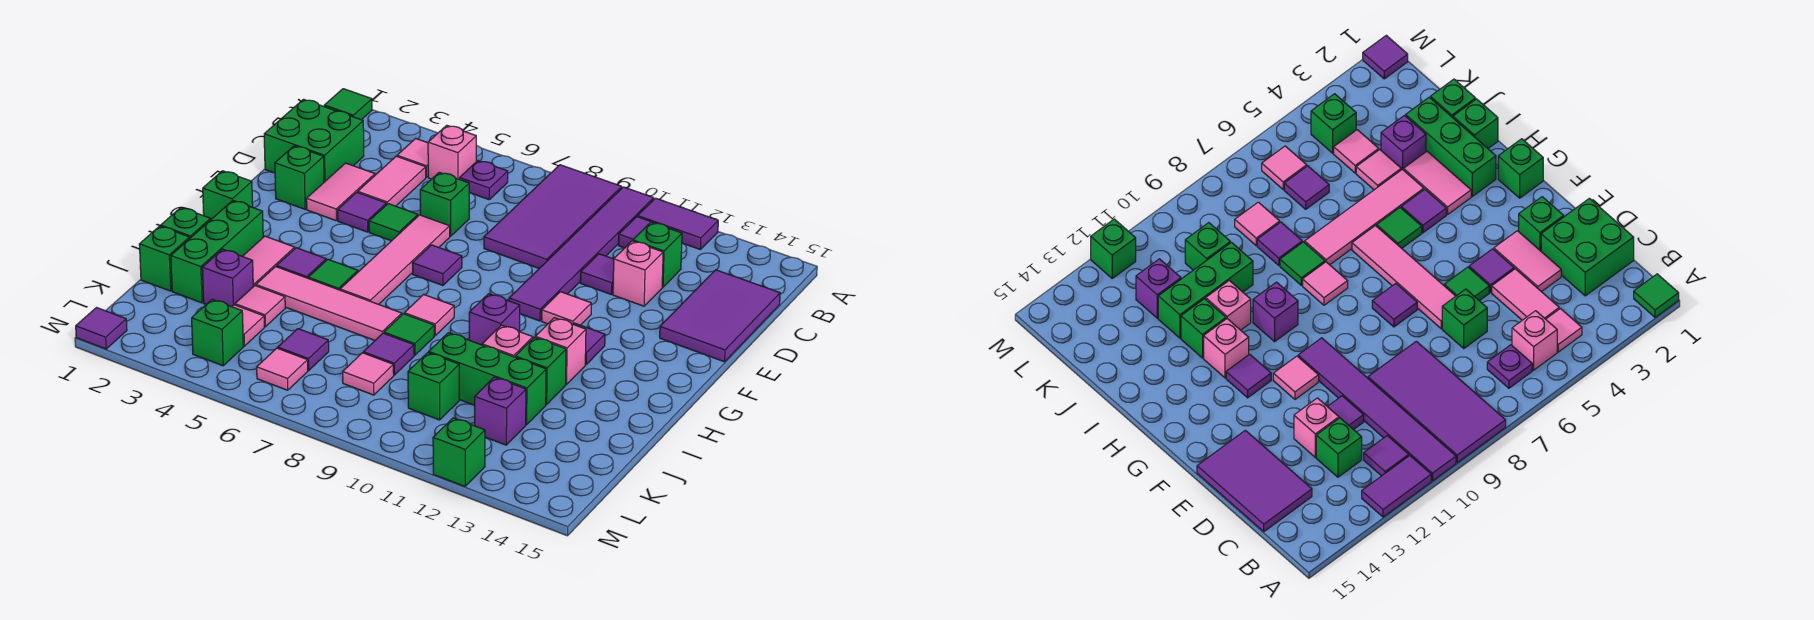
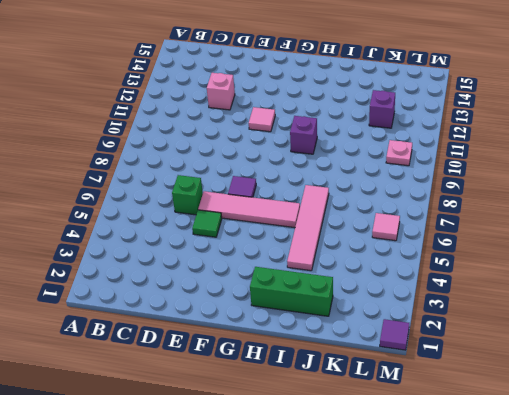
pink 1x1 plate [386,140,412,166] -> none
none -> green 1x1 tile [324,89,372,120]
none -> purple 2x4 tile [484,165,622,268]
none -> purple 1x6 tile [509,187,654,321]
none -> purple 1x2 tile [638,198,718,249]

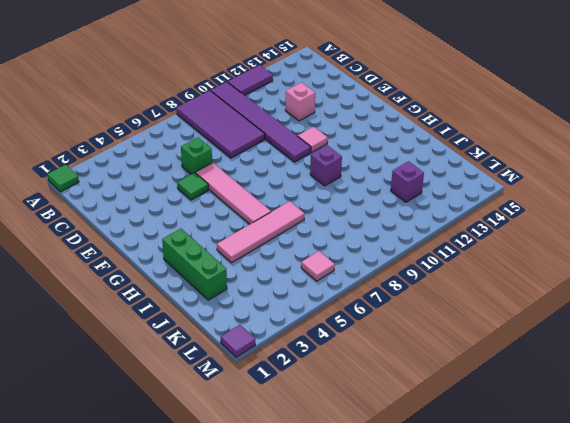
none -> pink 1x1 tile [397,138,428,177]
none -> pink 1x1 brick [428,125,476,179]
none -> purple 1x1 plate [460,161,508,200]
none -> purple 1x1 tile [619,217,656,248]

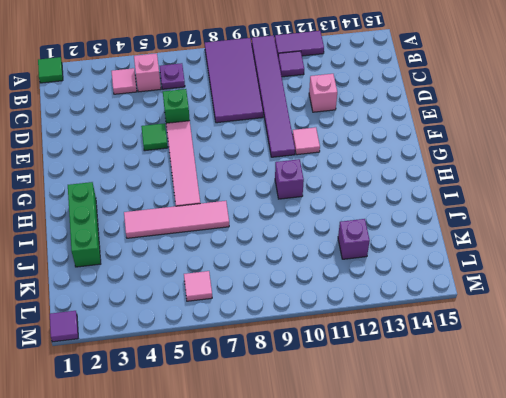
none -> green 2x2 brick [264,99,364,182]
none -> pink 1x2 tile [358,156,426,206]
none -> green 1x1 brick [633,222,682,287]
none -> purple 2x3 tile [660,270,780,362]

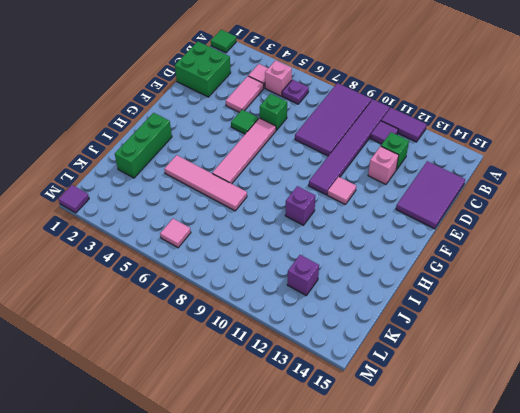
none -> pink 1x2 tile [306,163,375,221]
none -> purple 1x1 tile [580,254,614,294]
none -> green 1x1 brick [275,146,324,209]
none -> purple 1x1 tile [338,192,387,232]

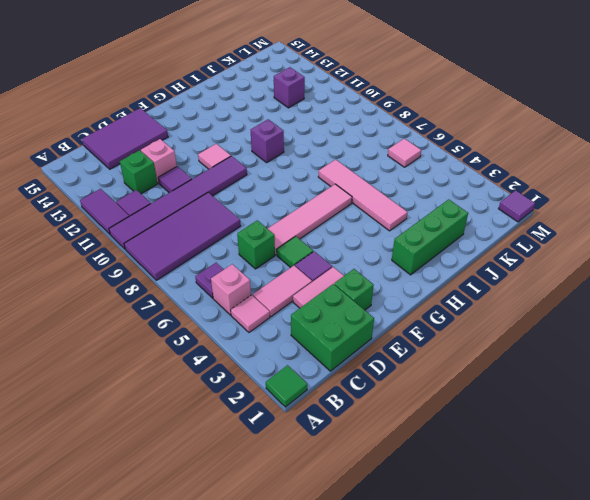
none -> purple 1x1 tile [412,245,462,286]
none -> green 1x1 brick [203,171,253,219]
none -> purple 1x1 tile [573,323,605,365]
none -> pink 1x2 tile [243,236,295,287]

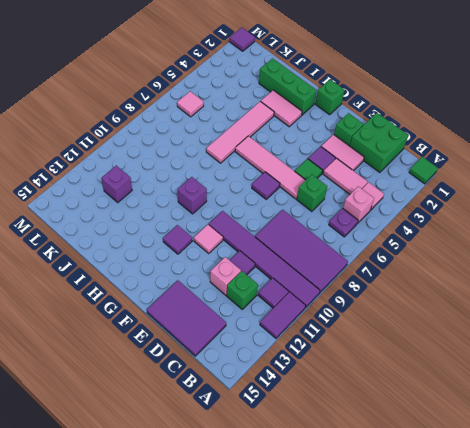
none -> purple 1x1 tile [277,248,326,278]
none -> green 1x1 tile [308,259,358,290]
none -> pink 1x1 tile [404,294,454,336]
none -> pink 1x1 brick [535,318,586,385]

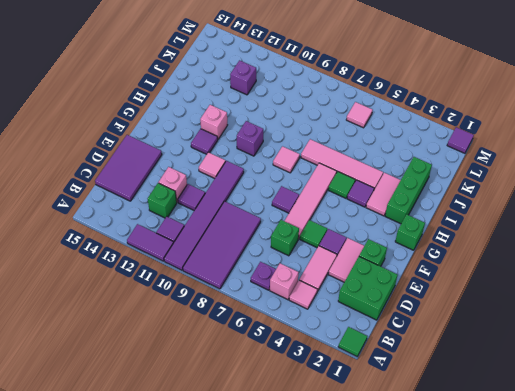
none -> green 1x1 brick [161,208,211,238]
none -> green 1x1 tile [384,314,434,355]
none -> pink 1x1 brick [482,325,533,357]
none -> green 1x1 brick [515,337,566,404]

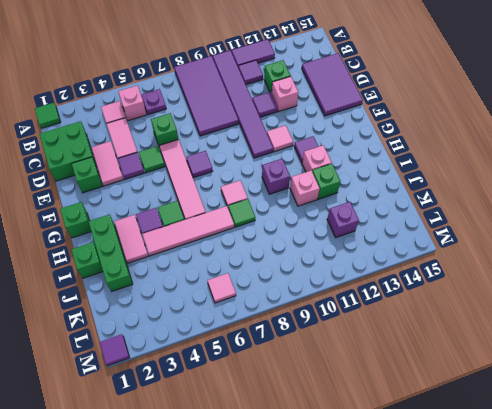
none -> green 1x1 brick [139,226,190,291]
none -> purple 1x1 brick [202,249,253,307]
none -> pink 1x1 tile [235,286,285,327]
none -> purple 1x1 tile [363,333,414,375]

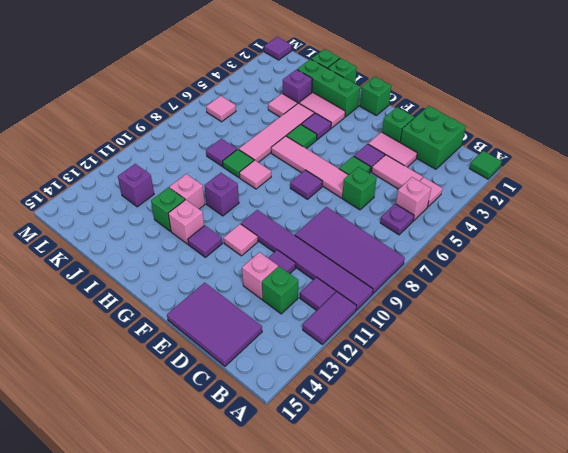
none -> green 1x3 brick [429,333,546,425]
none -> pink 1x1 tile [232,305,264,346]
none -> purple 1x1 tile [278,329,329,370]
none -> pink 1x1 tile [343,353,394,395]

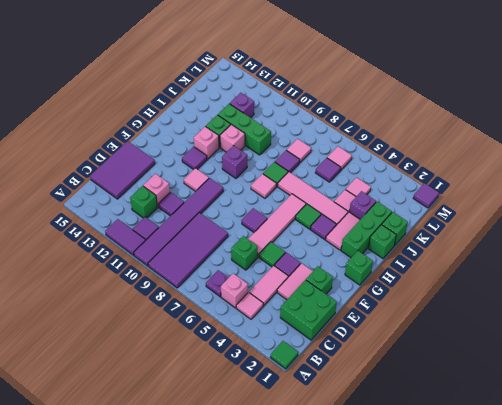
none -> green 1x1 brick [408,353,459,420]
none -> green 1x1 brick [192,299,243,366]
none -> green 1x1 brick [433,418,485,486]

